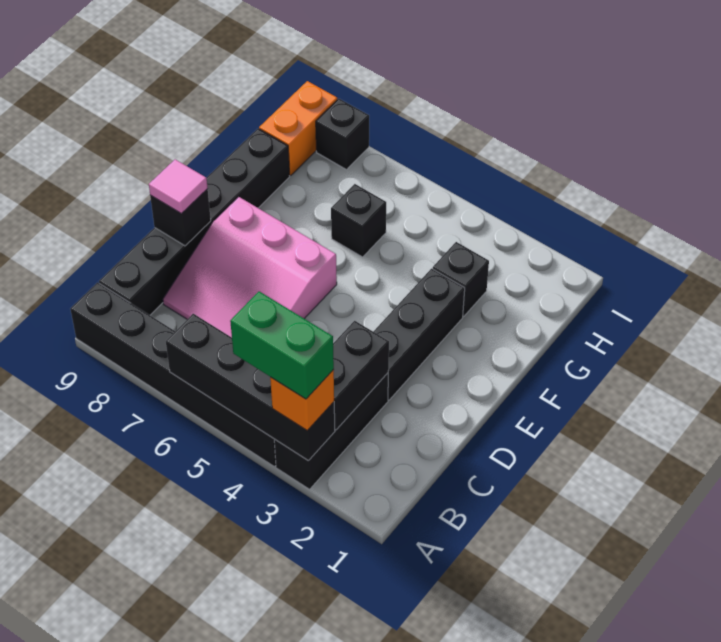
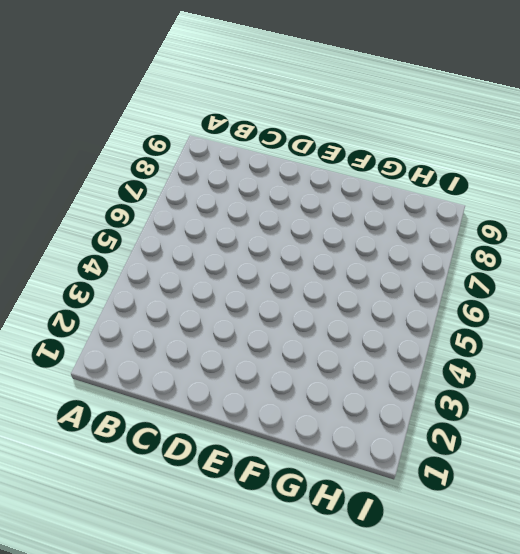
none -> black 1x3 brick [274,373,388,489]
none -> black 1x6 brick [70,282,276,467]
none -> black 1x6 brick [99,129,290,315]

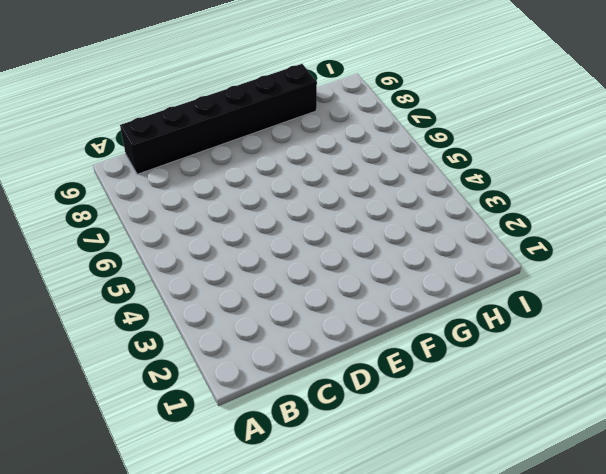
none -> black 1x3 brick [274,373,388,489]
none -> black 1x6 brick [70,282,276,467]
none -> pink 3x3 slope [163,197,337,337]

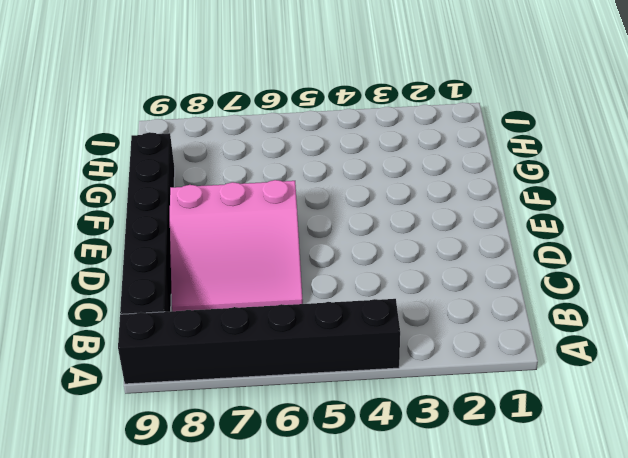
none -> black 1x3 brick [274,373,388,489]
none -> black 1x3 brick [373,269,465,400]
none -> black 1x1 brick [433,242,489,316]

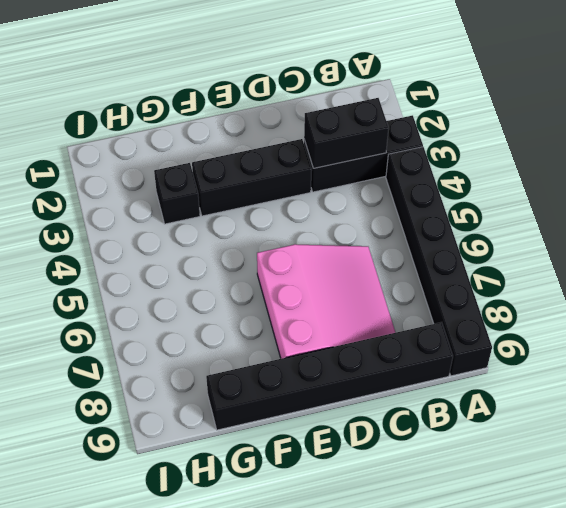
none -> black 1x1 brick [331,184,386,257]
none -> orange 1x2 brick [259,81,337,176]
none -> black 1x1 brick [316,99,369,170]

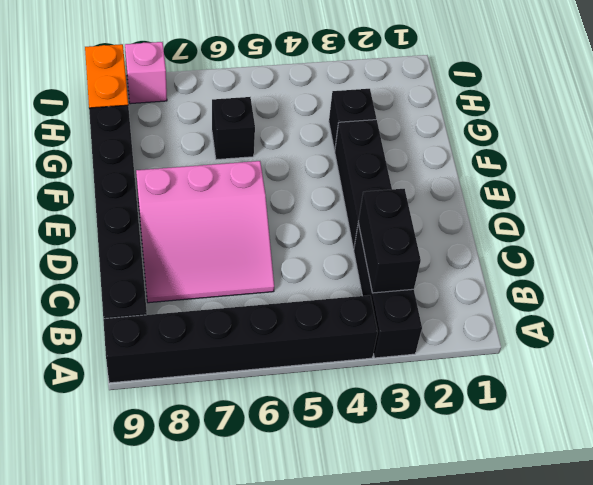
pink 1x1 brick [125,42,167,104] -> black 1x1 brick [316,99,369,170]
none -> black 1x4 brick [166,314,335,461]
none -> black 1x1 brick [150,189,211,246]
none -> orange 1x1 brick [270,370,334,430]

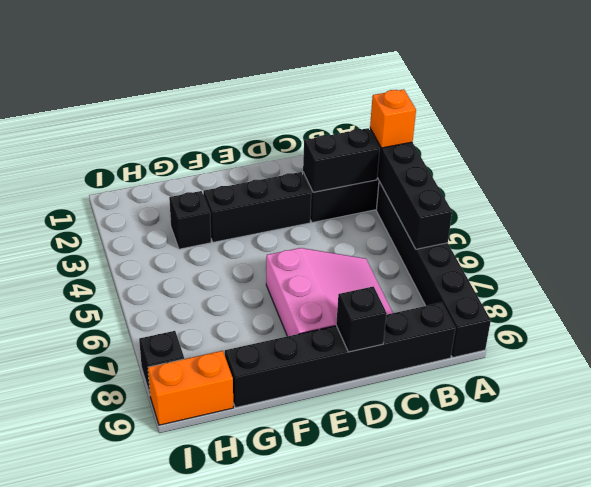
none -> black 1x1 brick [331,184,386,257]
none -> pink 1x1 tile [149,159,208,214]
none -> green 1x2 brick [230,291,334,399]

